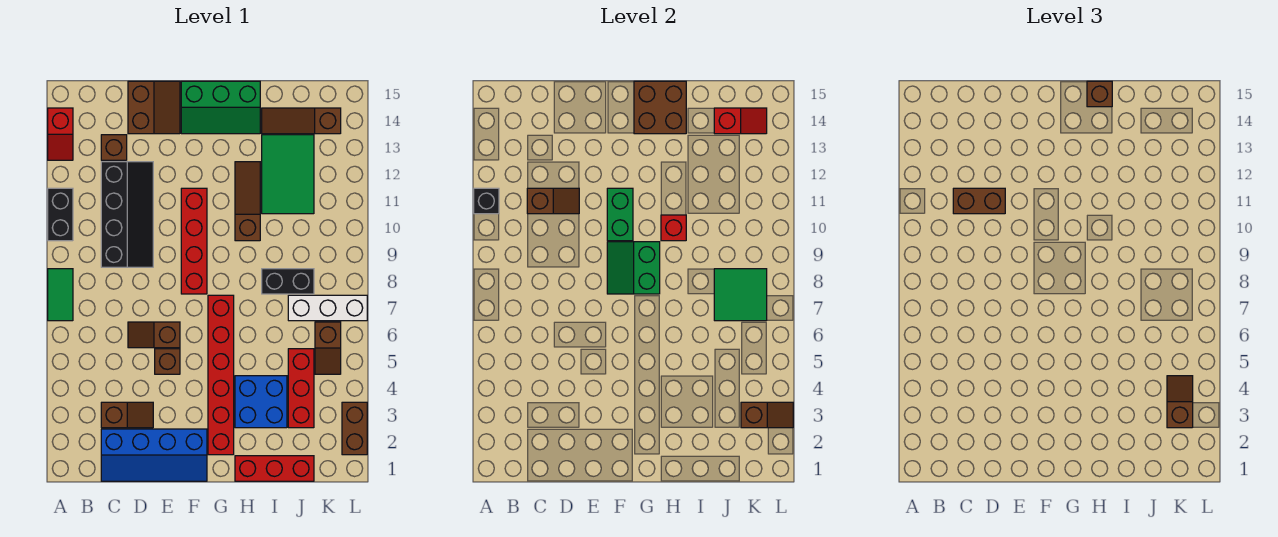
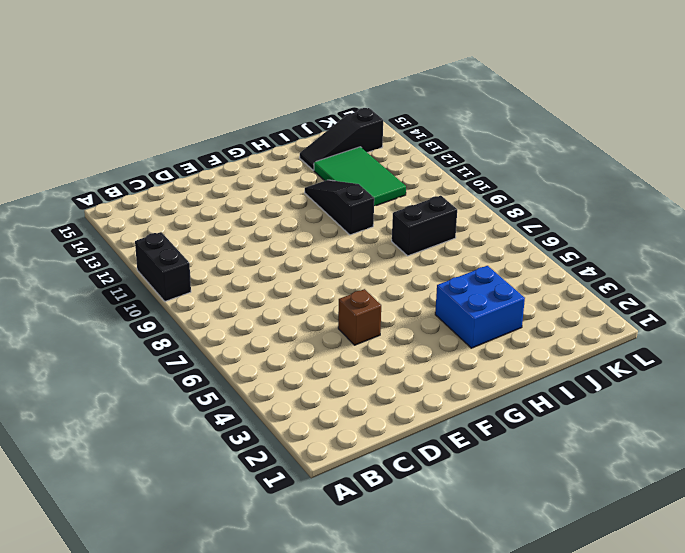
black 1x3 slope [305,180,374,235] -> brown 1x3 slope [235,162,260,241]
black 1x3 slope [300,108,383,170] -> brown 1x3 slope [262,108,341,134]
none -> green 1x2 tile [48,269,73,321]
none -> red 1x2 slope [48,108,73,160]
none -> blue 2x4 slope [101,429,207,481]
none -> brown 1x2 slope [101,402,153,428]

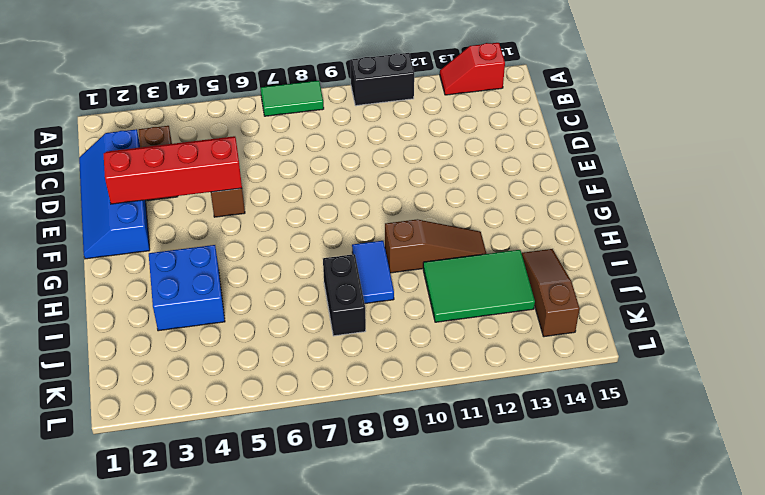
red 2x4 slope [104,136,242,204] -> none
blue 1x2 tile [352,241,394,303] -> none
none -> black 2x4 slope [101,162,153,267]
none -> brown 1x1 brick [101,135,127,160]
none -> brown 1x2 slope [128,322,180,348]
none -> brown 2x2 slope [128,81,180,134]

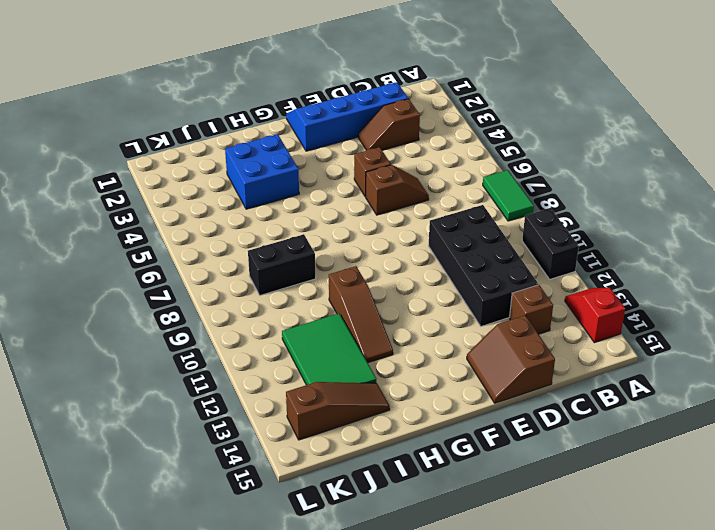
black 2x4 brick [429,205,538,326] -> black 2x4 slope [101,162,153,267]
none -> red 1x4 brick [181,188,207,294]
none -> green 2x3 slope [181,81,260,134]
none -> red 1x6 brick [208,295,234,455]
none -> red 1x3 brick [235,456,314,481]

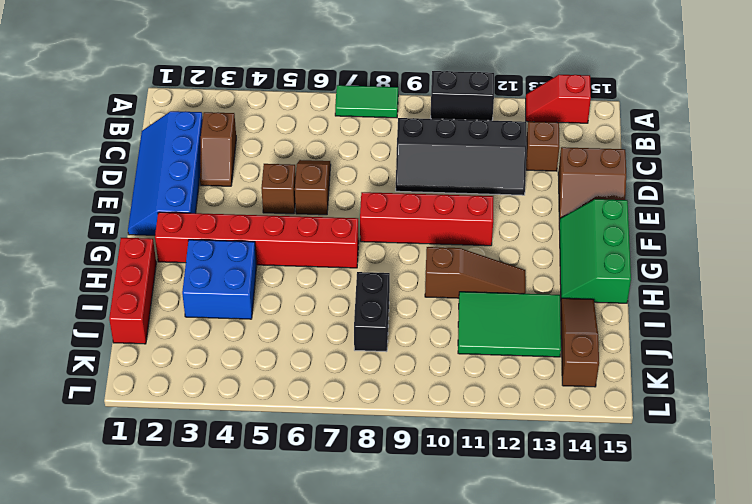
none -> red 1x3 brick [288,349,314,428]
none -> white 1x3 brick [288,295,367,321]
none -> brown 1x2 slope [315,322,341,374]
none -> brown 1x2 brick [342,402,367,455]

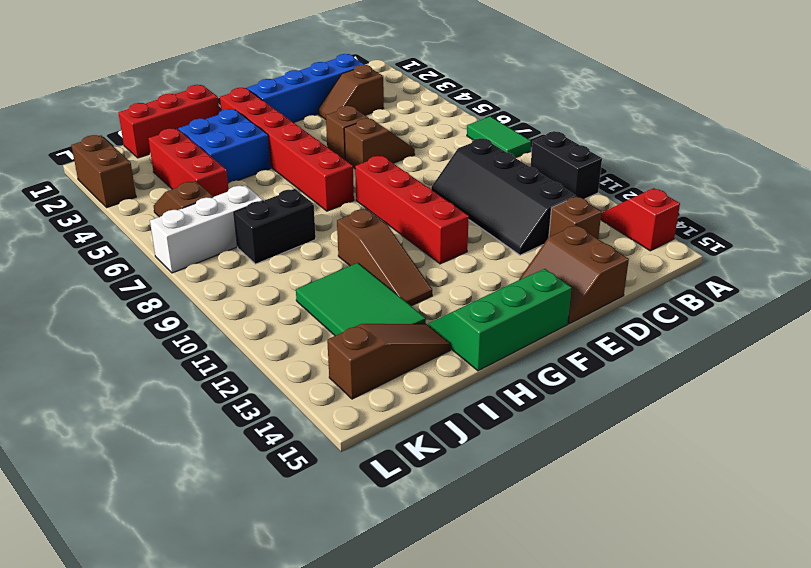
none -> black 1x1 brick [474,188,499,214]
none -> brown 1x2 slope [527,188,579,214]
none -> green 2x2 slope [607,242,660,294]
none -> green 1x2 brick [607,188,633,241]

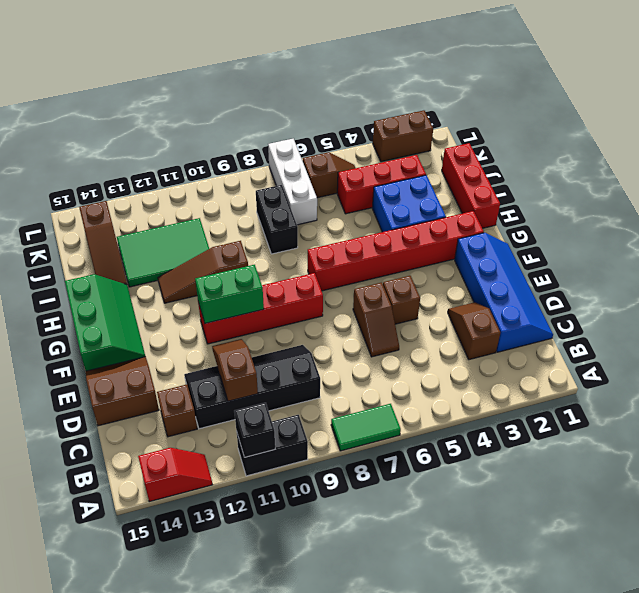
none -> green 2x2 slope [607,242,660,294]
none -> brown 2x2 brick [634,81,686,134]
none -> red 1x1 brick [661,215,686,241]
none -> green 2x2 tile [714,269,767,321]

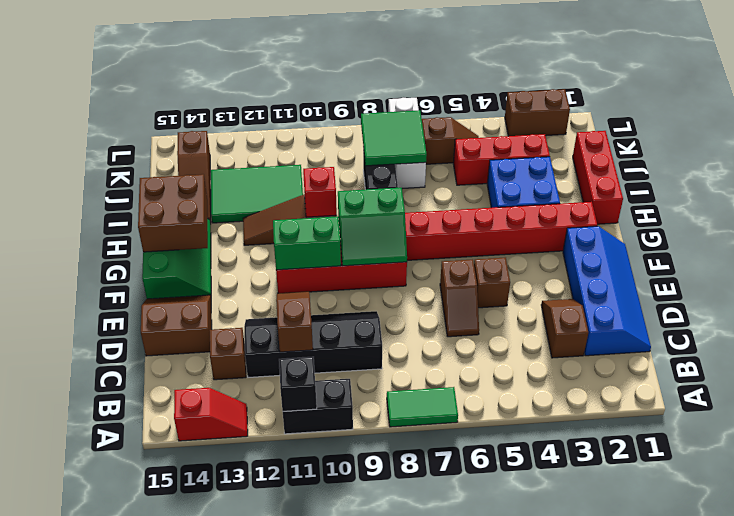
none -> red 1x2 slope [714,108,767,134]
none -> brown 1x2 slope [741,402,793,428]
none -> brown 1x2 brick [953,188,1005,214]
none -> brown 1x1 brick [1087,81,1112,107]

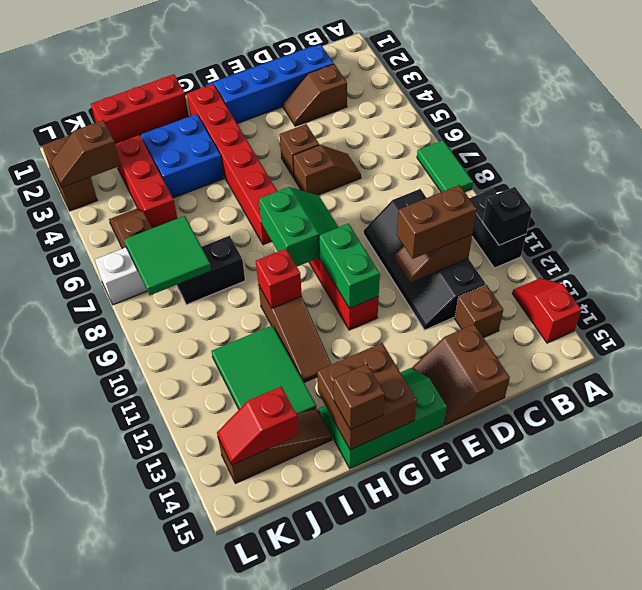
none -> brown 1x2 slope [1167,376,1193,428]

